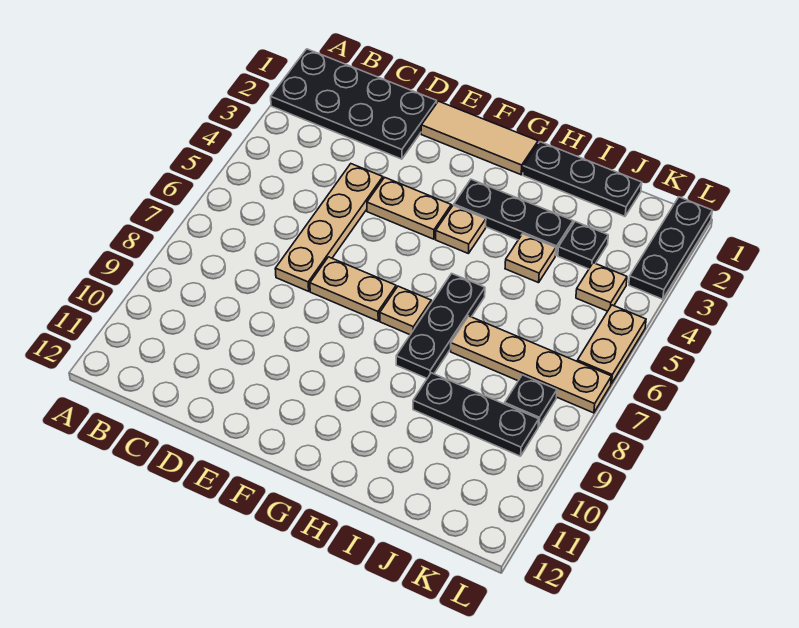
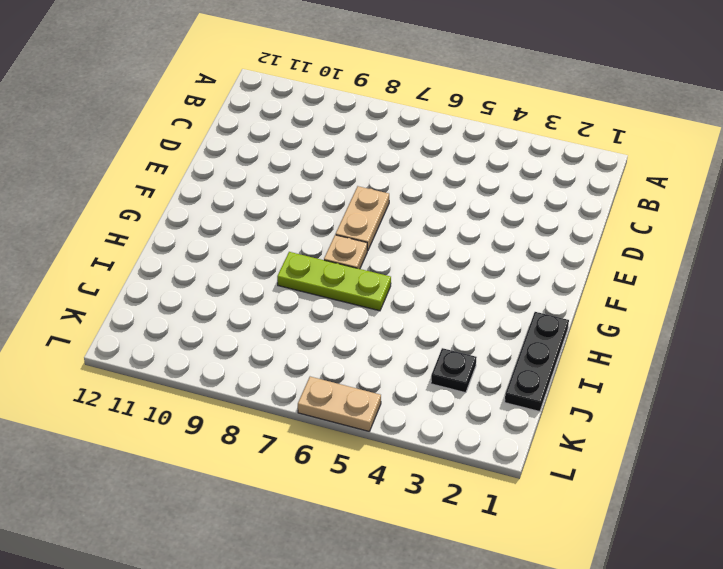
lime 1x3 plate [277,252,391,311] -> black 1x3 plate [396,273,485,378]
none -> black 2x4 plate [271,49,437,159]
none -> tan 1x4 plate [275,164,383,291]
none -> tan 1x3 tile [421,101,538,175]

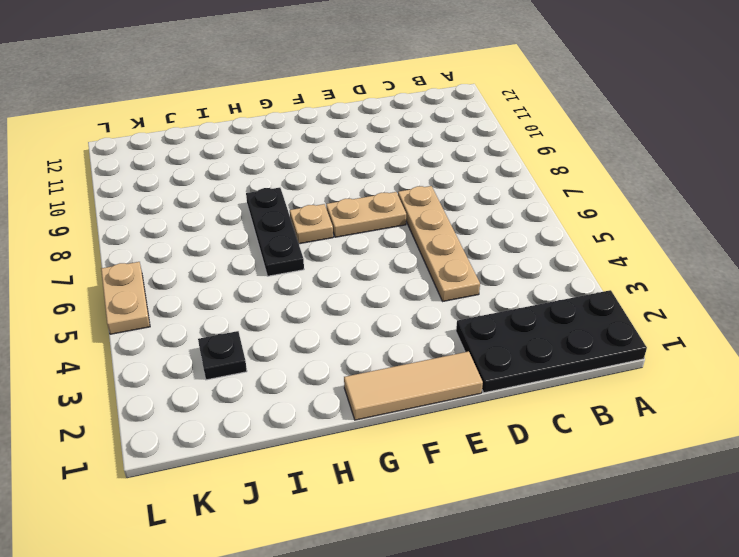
none -> tan 1x2 plate [367,177,451,239]
none -> black 1x3 plate [454,179,573,255]
none -> tan 1x1 plate [436,205,486,254]

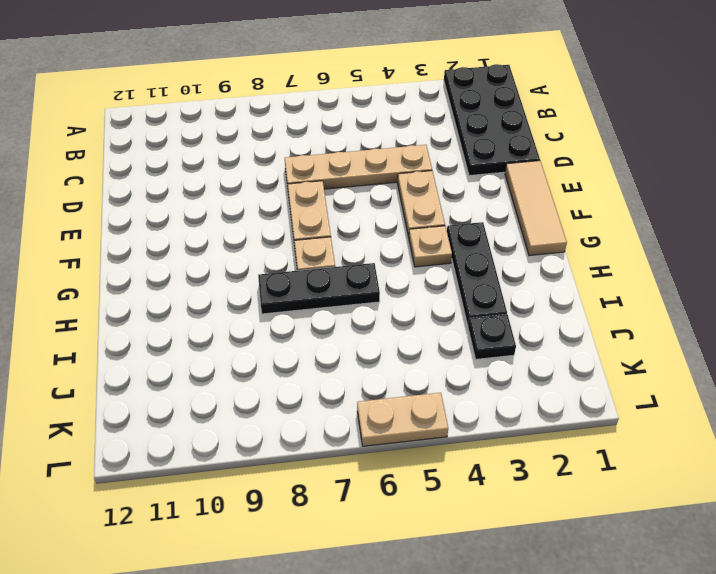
none -> black 1x3 plate [523,142,642,216]
none -> tan 1x1 plate [505,234,556,283]
none -> tan 1x4 plate [451,316,611,413]

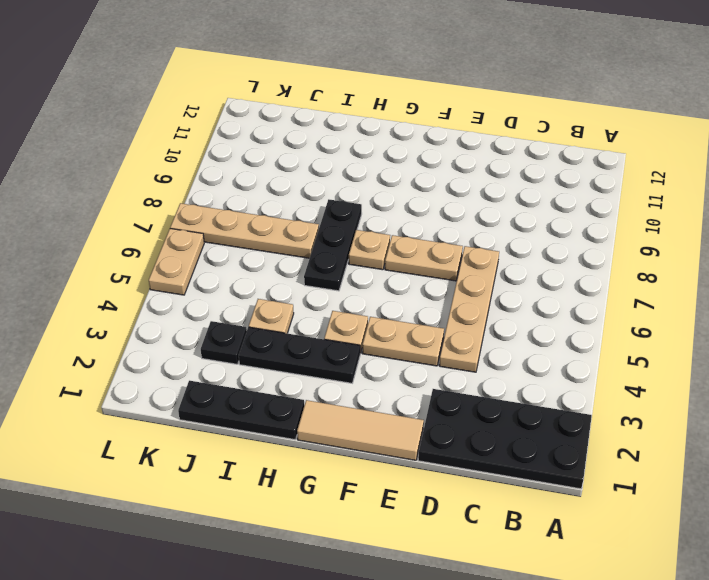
none -> black 1x3 plate [413,373,539,456]
none -> tan 1x1 plate [576,263,627,311]
none -> black 1x1 plate [505,375,557,427]

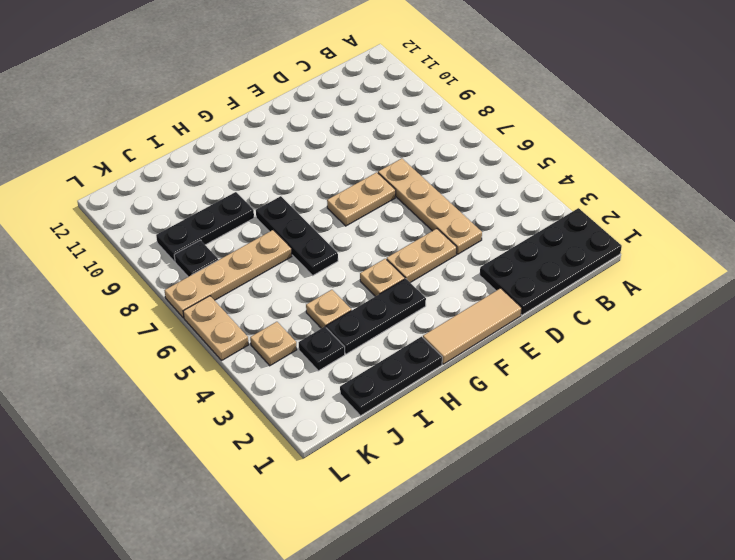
none -> tan 1x1 plate [380,286,431,335]
none -> black 1x3 plate [629,197,712,299]

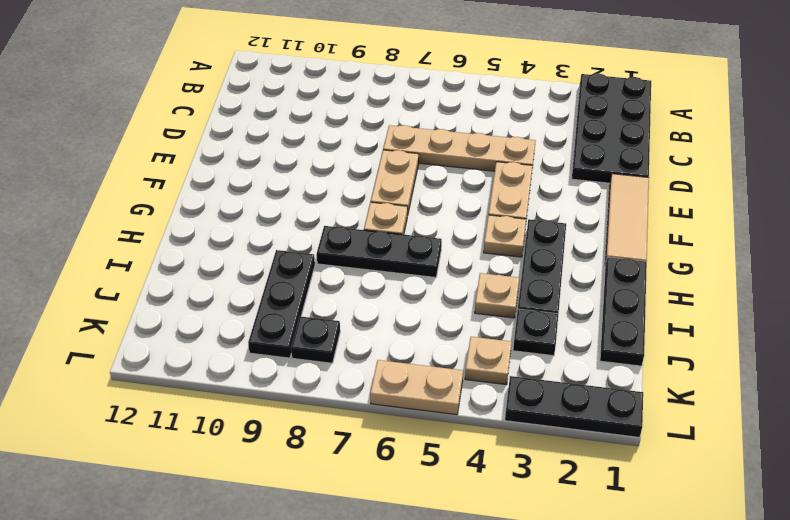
none -> tan 1x4 plate [451,316,611,413]

